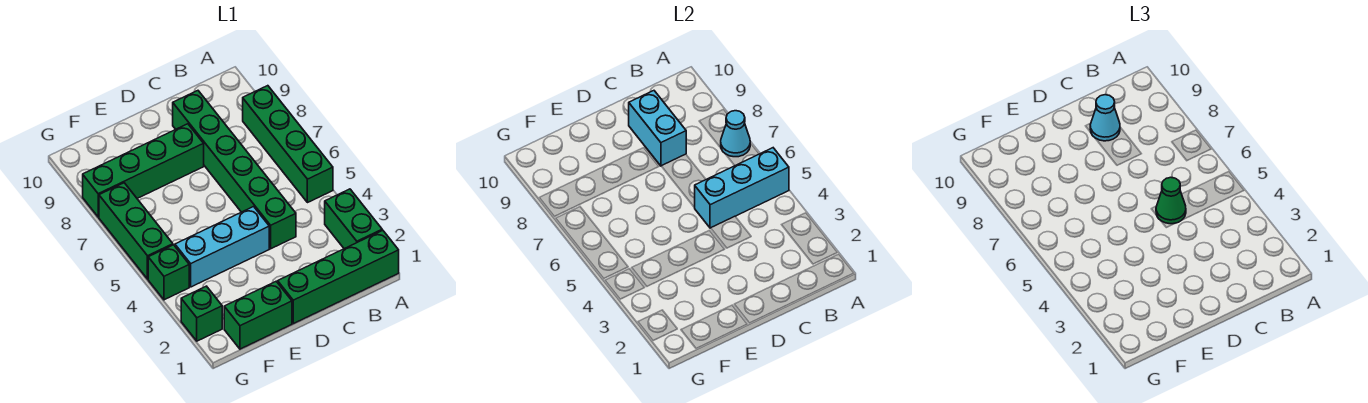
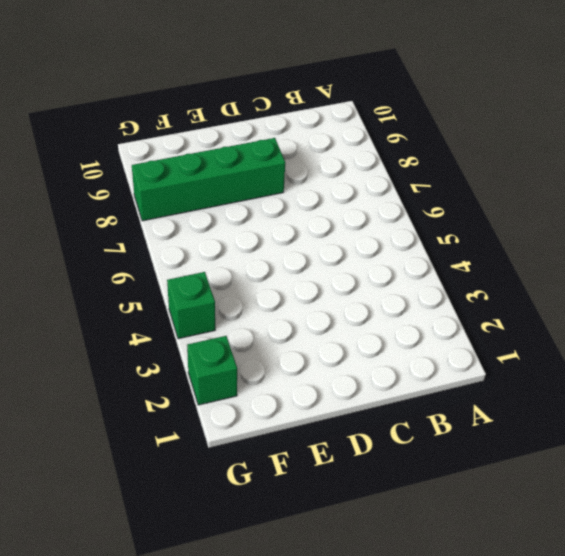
none -> green 1x4 brick [278,230,399,324]
none -> green 1x2 brick [325,189,382,249]
none -> green 1x4 brick [243,86,333,203]

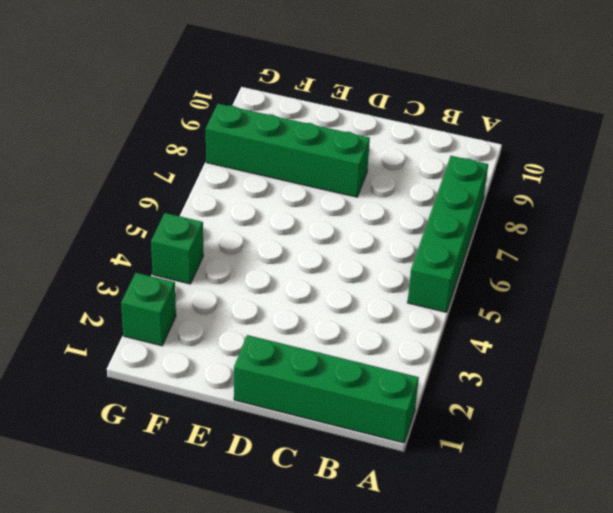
none -> green 1x2 brick [325,189,382,249]
none -> green 1x6 brick [173,91,296,249]
none -> cyan 1x3 brick [175,207,269,287]

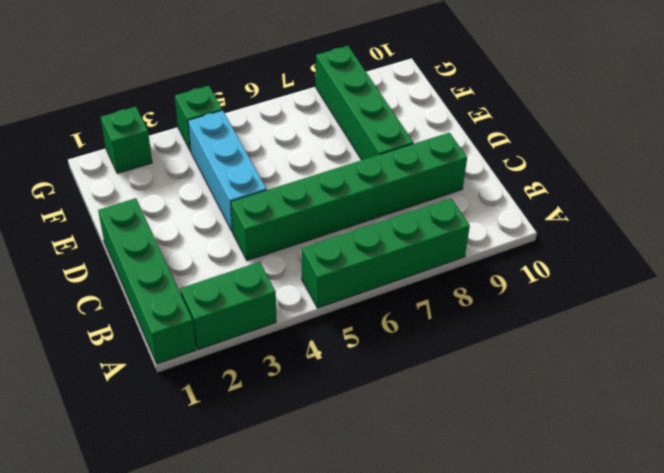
none -> green 1x2 brick [224,282,292,349]
none -> green 1x3 brick [99,183,173,279]
none -> cyan 1x3 brick [695,148,789,228]

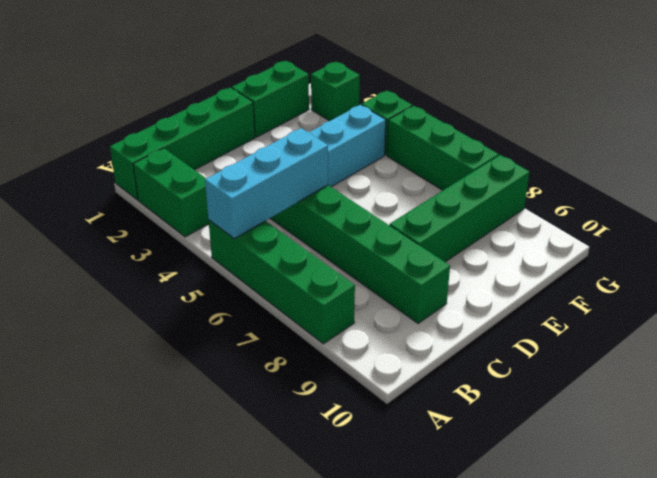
none -> cyan 1x1 cone [721,111,750,157]
none -> cyan 1x2 brick [629,91,686,166]
none -> green 1x1 cone [1156,177,1186,224]

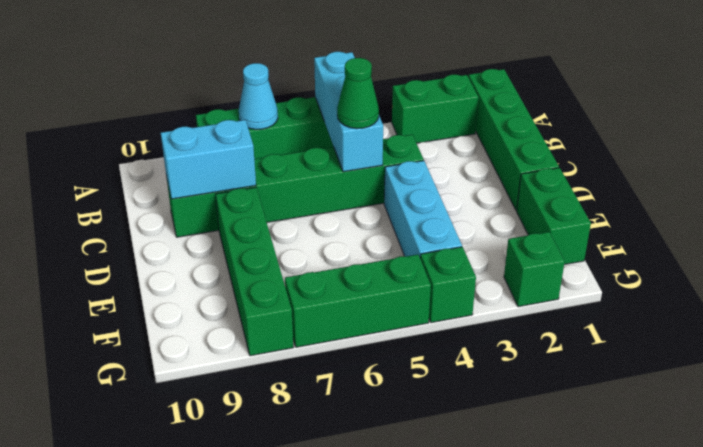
none -> cyan 1x1 cone [1090,95,1120,141]

